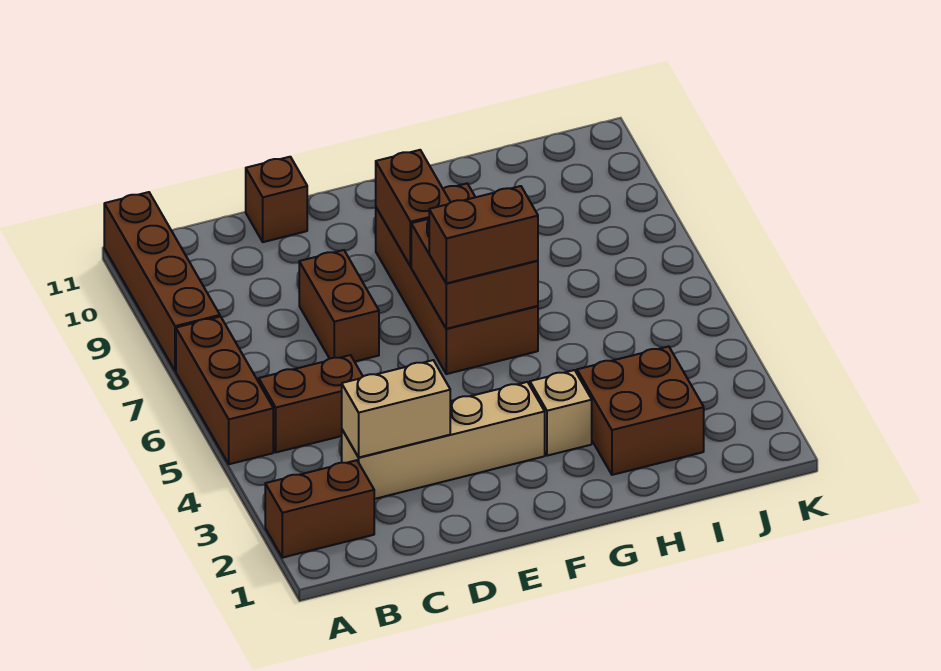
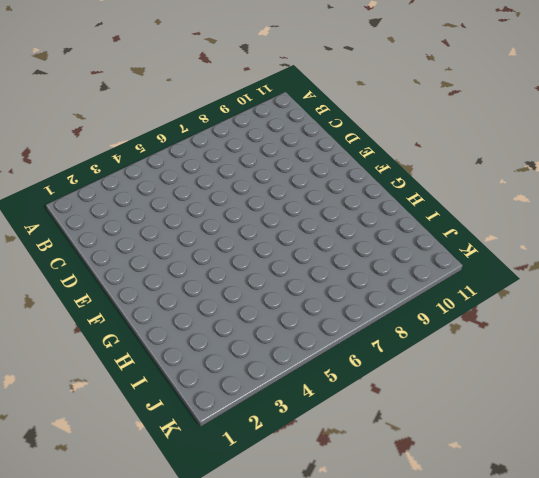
none -> brown 1x2 brick [265,460,374,558]
none -> brown 1x3 brick [176,317,273,464]
none -> brown 1x4 brick [104,192,220,371]

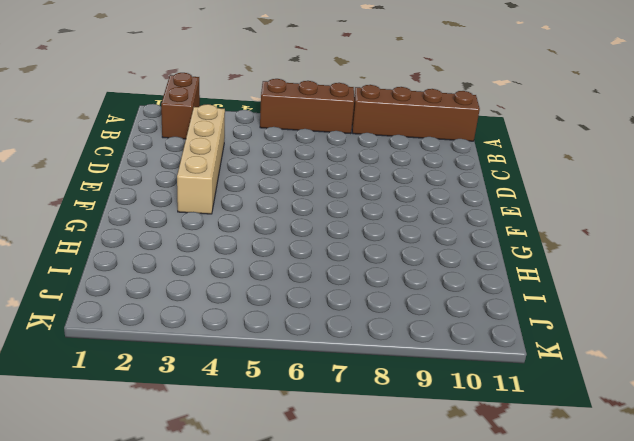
none -> brown 1x2 brick [259,355,363,452]
none -> brown 1x2 brick [299,250,379,362]
none -> brown 1x1 brick [246,157,307,242]

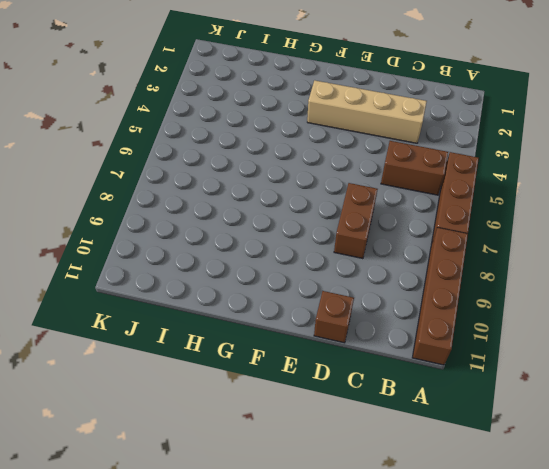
none -> brown 1x2 brick [265,460,374,558]
none -> brown 2x4 brick [376,184,538,374]
none -> tan 1x1 brick [530,370,592,456]

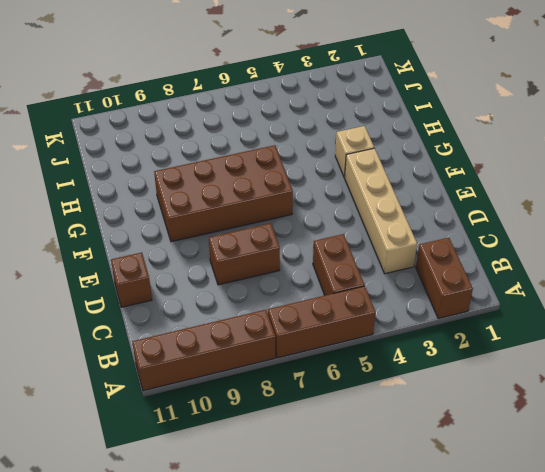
none -> brown 2x2 brick [577,346,704,475]
none -> tan 1x2 brick [342,360,450,457]
none -> brown 2x2 brick [411,219,538,329]

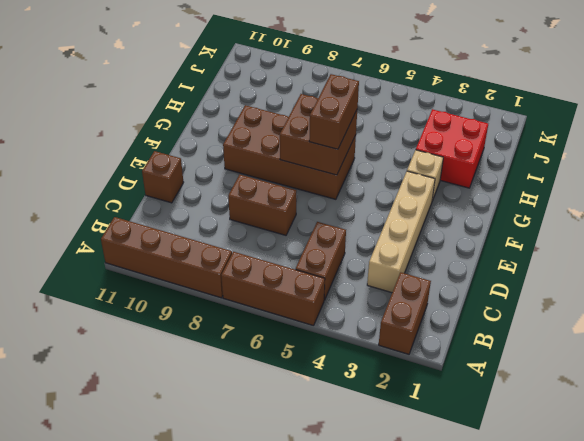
red 2x2 brick [416,109,488,188] -> brown 2x2 brick [577,346,704,475]
none -> tan 1x2 brick [342,360,450,457]
none -> brown 1x2 brick [376,150,451,267]

